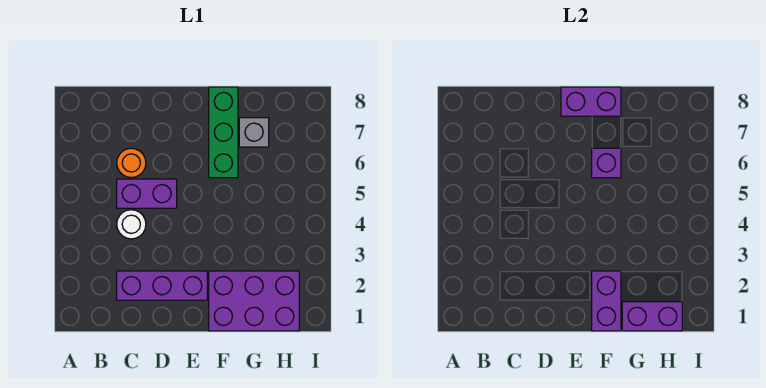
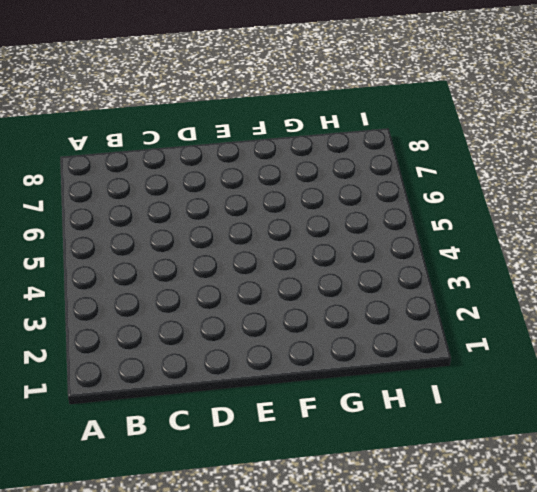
none -> purple 1x3 brick [117,271,207,300]
none -> white 1x1 round brick [117,210,146,239]

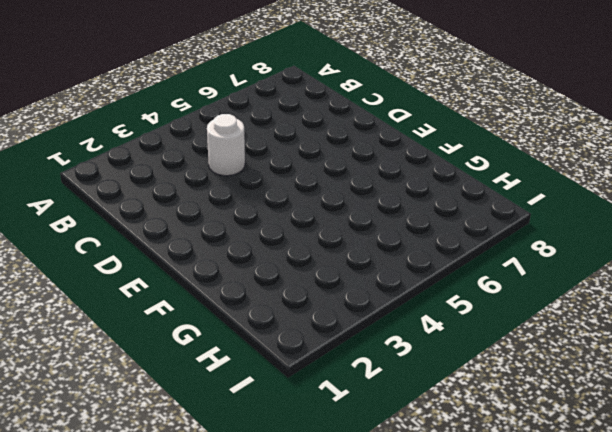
none -> purple 1x3 brick [117,271,207,300]
none -> purple 1x2 brick [117,179,177,208]

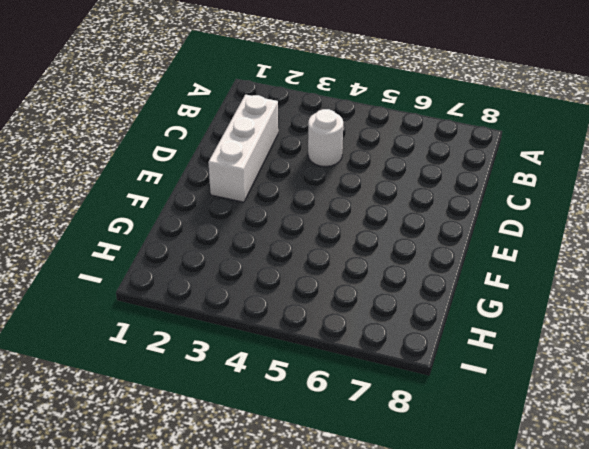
white 1x3 brick [208,95,278,202] -> purple 1x3 brick [117,271,207,300]
none -> purple 1x2 brick [117,179,177,208]
none -> orange 1x1 round brick [117,148,146,178]

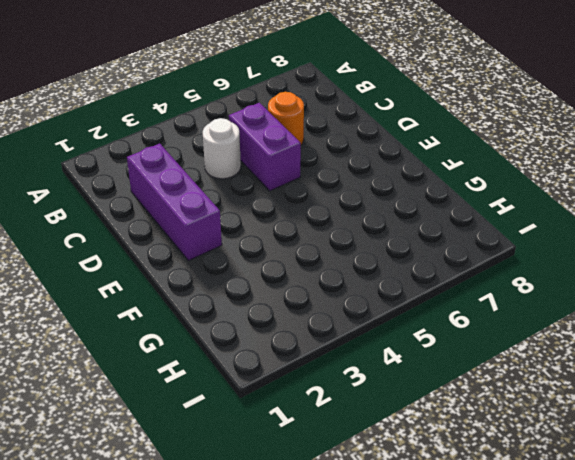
none -> purple 2x3 brick [209,271,299,331]
none -> green 1x3 brick [209,87,238,178]

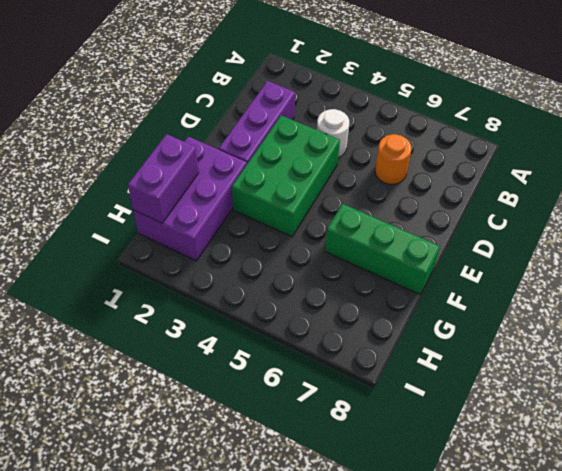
green 2x3 brick [232,115,340,237] -> none
none -> purple 1x2 brick [117,179,177,208]
none -> grey 1x1 brick [239,118,269,147]

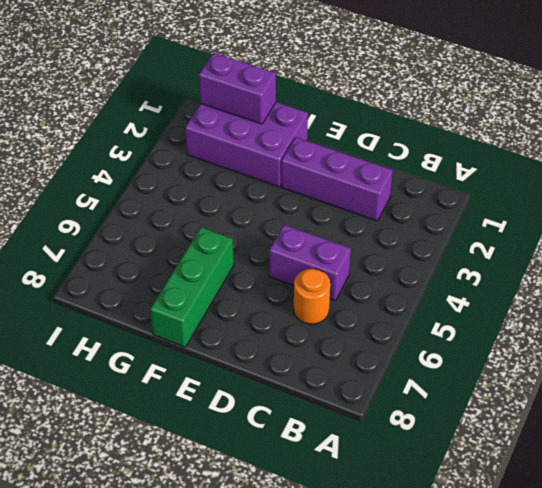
none -> white 1x1 round brick [117,210,146,239]
none -> grey 1x1 brick [239,118,269,147]

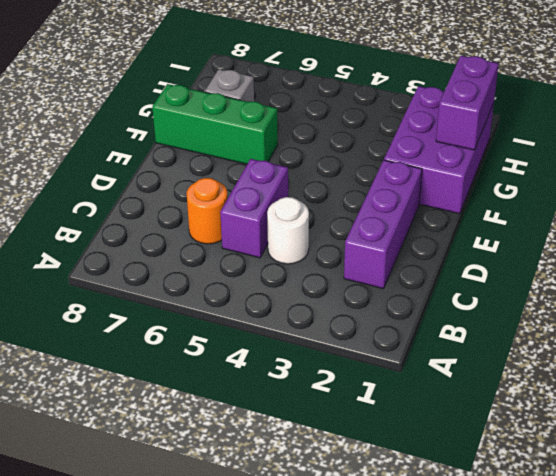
none -> purple 1x2 brick [561,87,621,116]
none -> purple 1x2 brick [592,271,621,331]

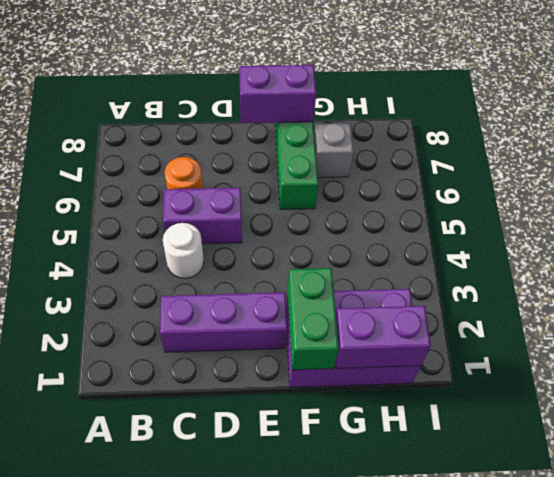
green 1x2 brick [288,268,339,370] -> purple 1x2 brick [592,271,621,331]
none -> purple 1x1 brick [592,148,621,178]

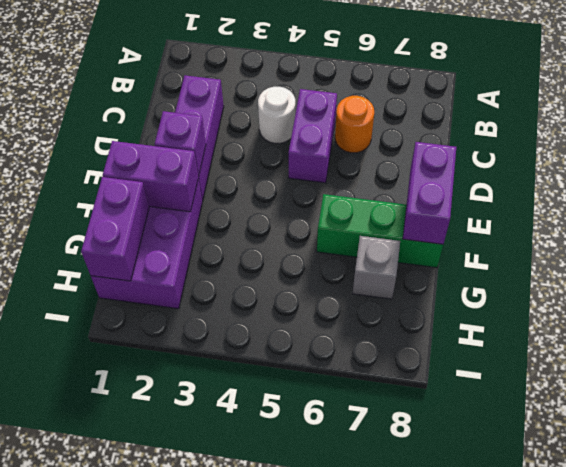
purple 1x1 brick [154,111,206,176] -> purple 1x1 brick moved to [592,148,621,178]

